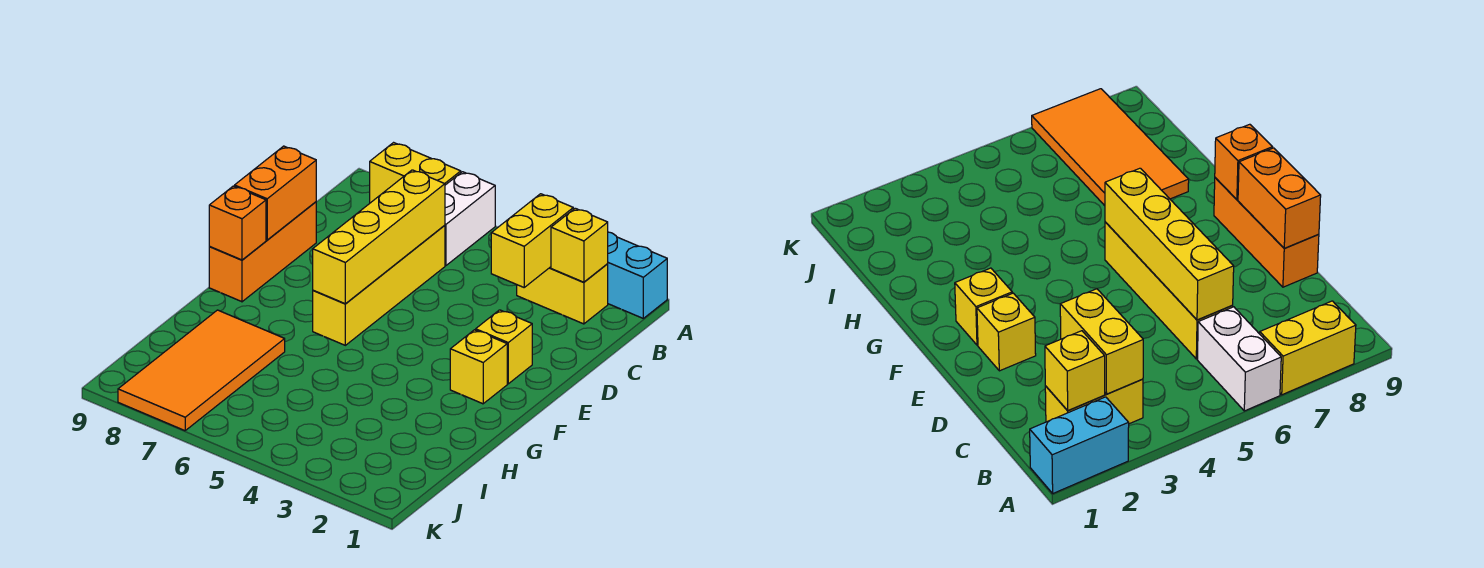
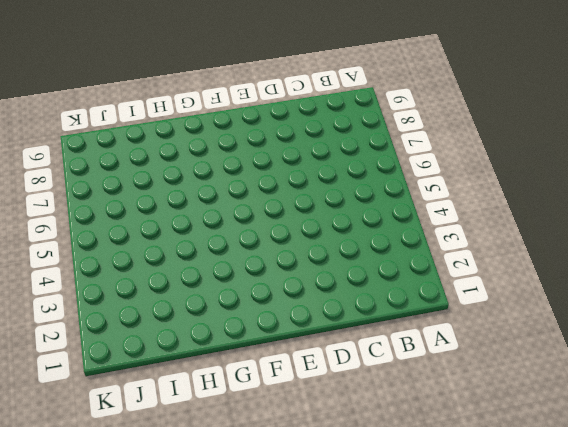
none -> cyan 1x2 brick [608,232,667,318]
none -> white 1x2 brick [445,172,495,265]
none -> yellow 1x2 brick [370,143,461,203]

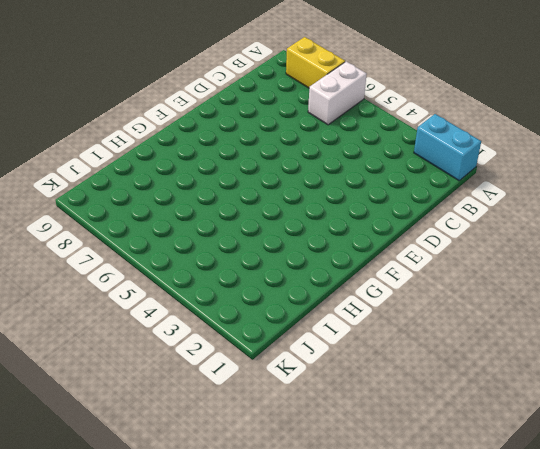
none -> yellow 1x2 brick [517,264,608,324]
none -> yellow 1x4 brick [313,225,445,345]
none -> orange 1x3 brick [209,202,316,302]

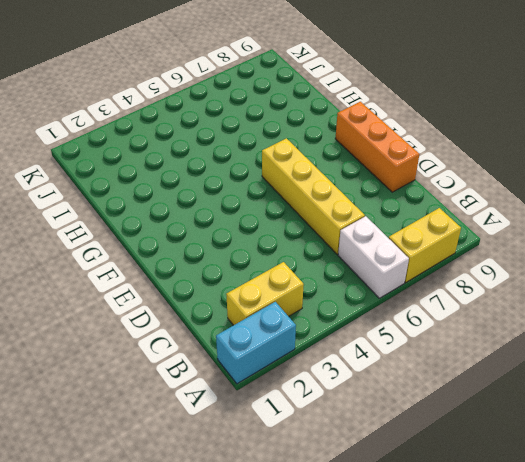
none -> yellow 1x1 brick [476,310,532,384]
none -> yellow 1x1 brick [450,330,507,404]
none -> orange 2x4 tile [118,310,285,431]

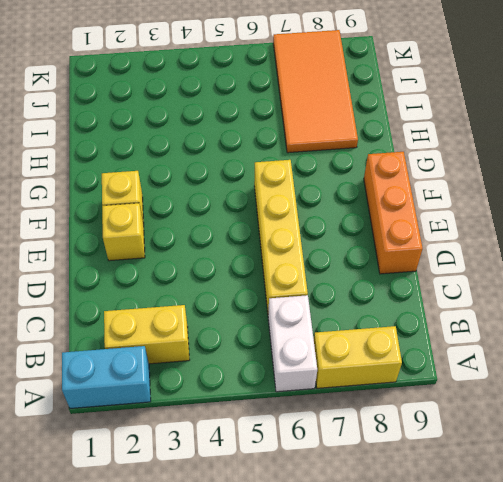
none -> yellow 1x1 brick [551,208,608,282]
none -> yellow 1x2 brick [491,194,573,287]
none -> yellow 1x4 brick [313,170,445,304]

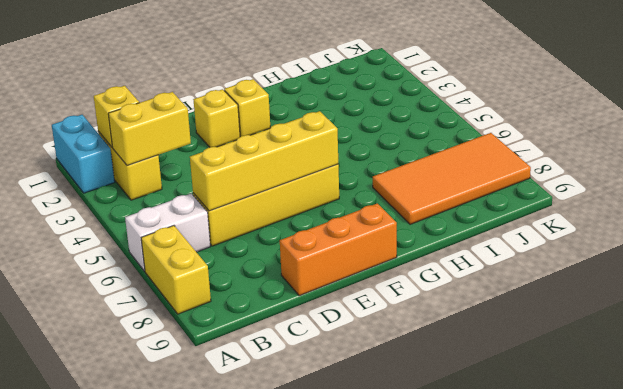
none -> orange 1x2 brick [235,146,316,240]
none -> orange 1x1 brick [209,186,266,260]

